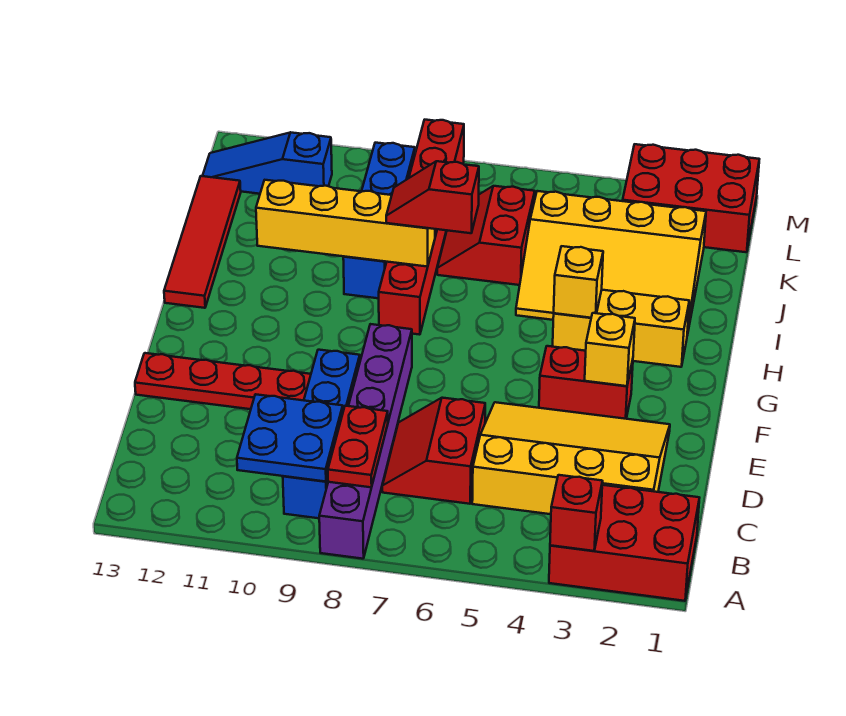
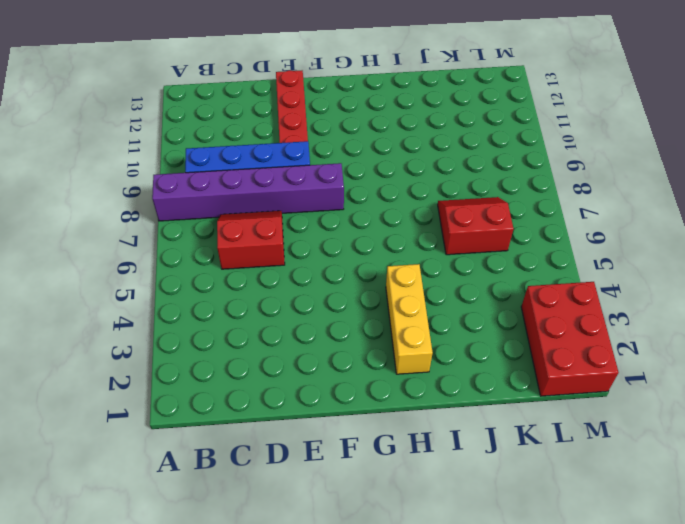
none -> red 2x3 brick [549,485,699,601]
none -> yellow 3x4 slope [472,402,670,514]
none -> red 1x2 brick [539,346,633,419]

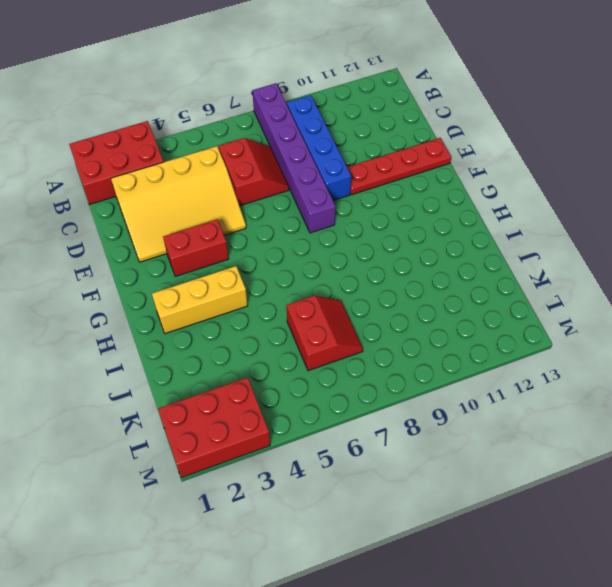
none -> red 1x6 brick [379,120,464,335]
none -> red 1x4 tile [164,176,241,308]
none -> yellow 3x4 slope [516,191,706,335]

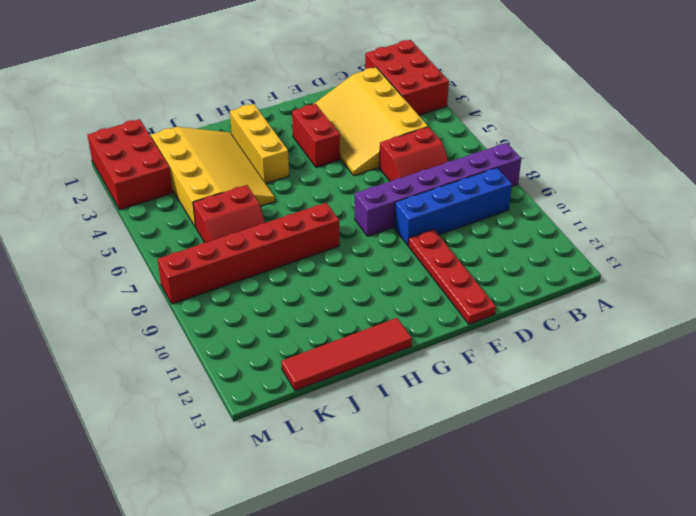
none -> blue 1x4 brick [343,143,415,298]
none -> blue 1x3 slope [203,132,332,194]
none -> red 1x1 brick [550,475,602,551]

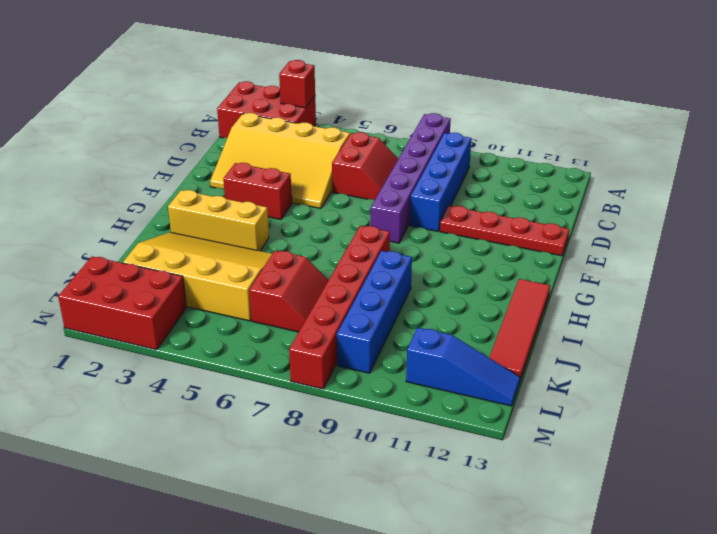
none -> red 1x2 plate [328,406,388,487]
none -> blue 2x2 plate [237,394,343,482]
none -> yellow 1x1 brick [585,313,635,386]

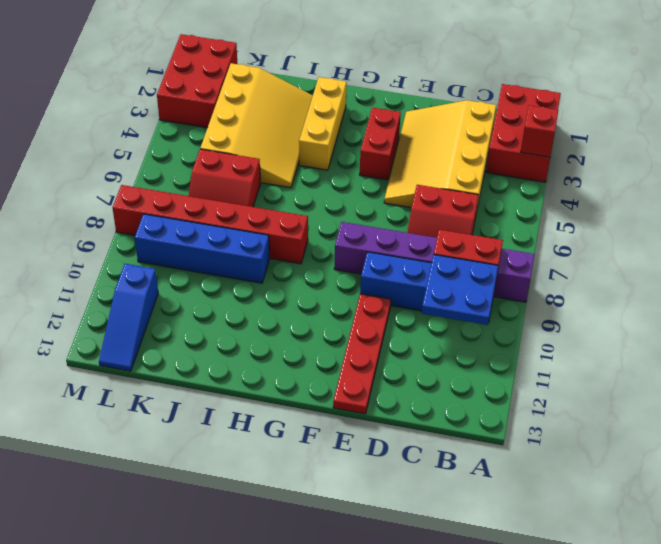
none -> red 1x4 tile [164,176,241,308]
none -> yellow 1x1 brick [585,313,635,386]
none -> yellow 1x1 brick [554,246,603,318]

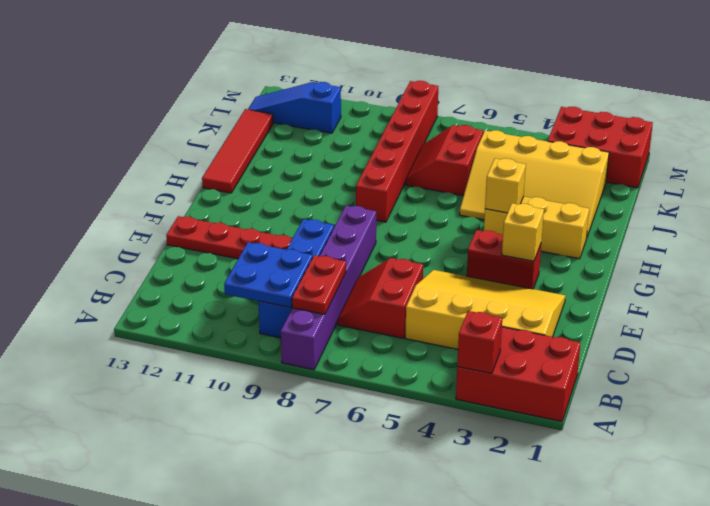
none -> blue 1x4 brick [343,143,415,298]
none -> yellow 1x4 brick [256,180,435,267]
none -> red 1x2 slope [386,161,479,233]

